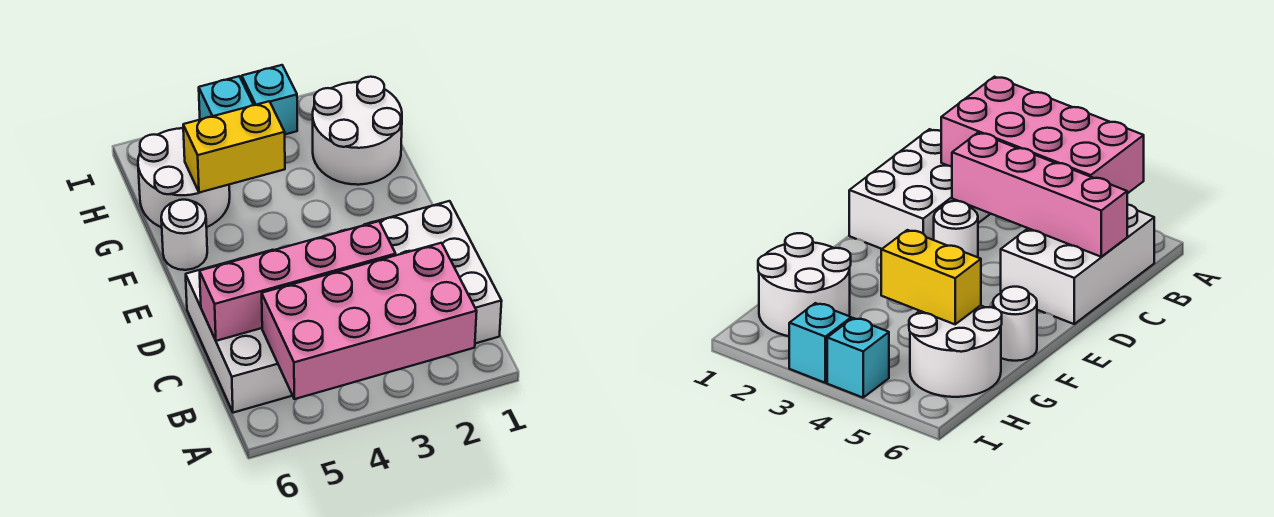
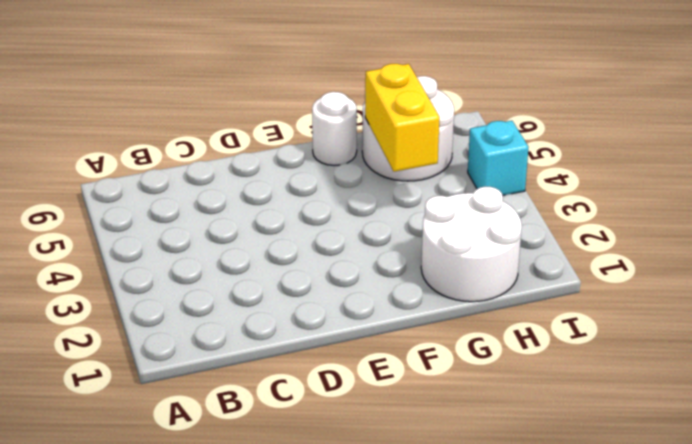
none -> white 2x3 brick [364,201,502,343]
none -> white 2x3 brick [186,250,293,413]

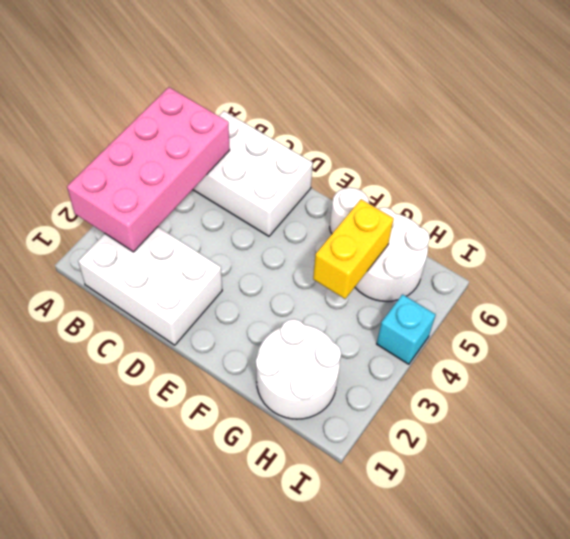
none -> white 1x1 round brick [934,201,978,257]
none -> cyan 1x1 brick [242,65,297,134]

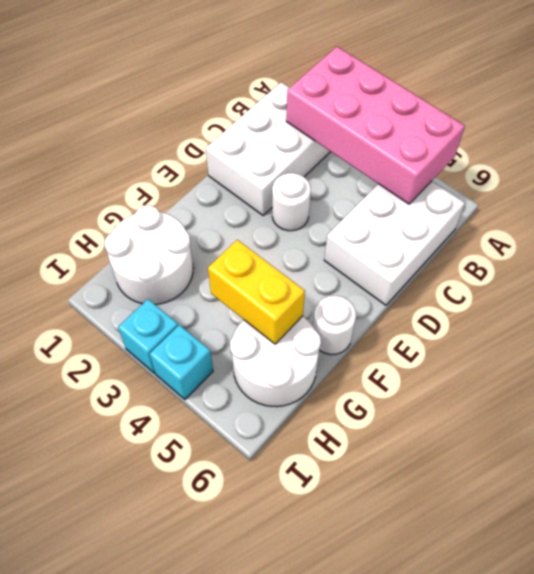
none -> pink 1x4 brick [200,221,396,341]

